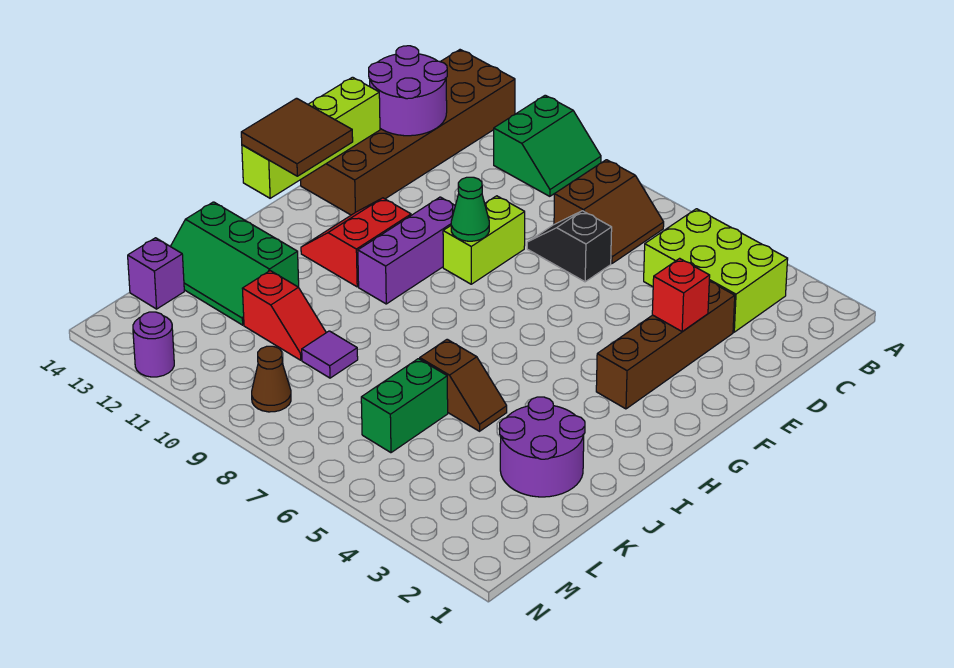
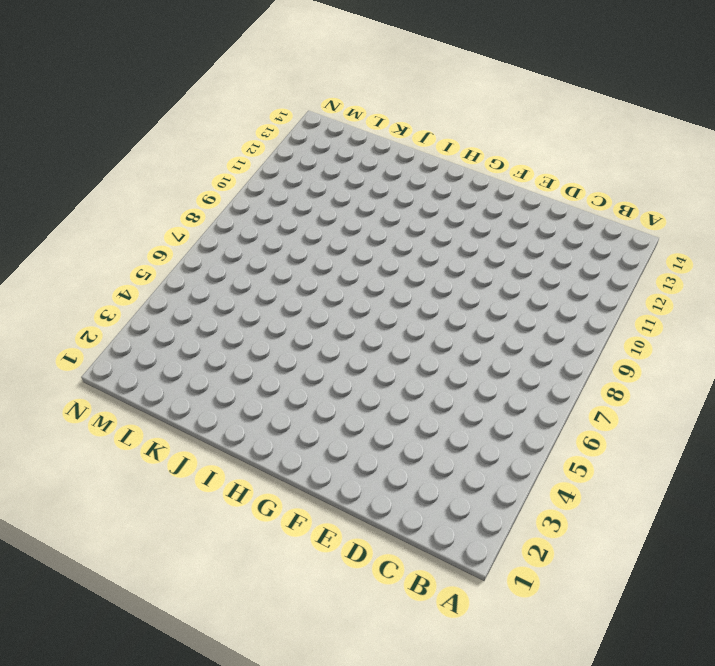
none -> green 2x2 slope [494,95,601,196]
none -> brown 2x6 brick [301,50,515,215]
none -> lime 2x3 brick [644,209,788,332]

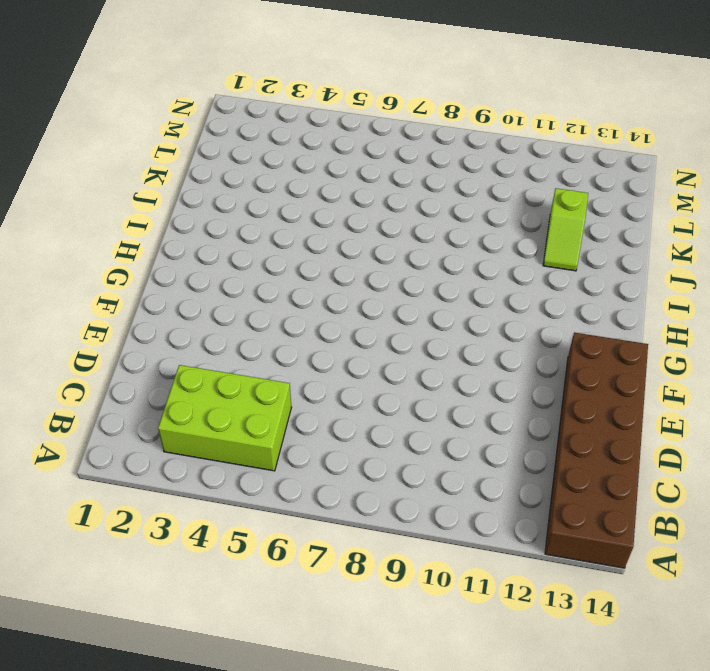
lime 1x2 slope [543,188,588,271] -> green 2x3 slope [170,202,299,325]
none -> green 2x2 slope [494,95,601,196]
none -> brown 2x2 slope [554,160,664,264]
none -> brown 1x4 brick [596,282,735,409]

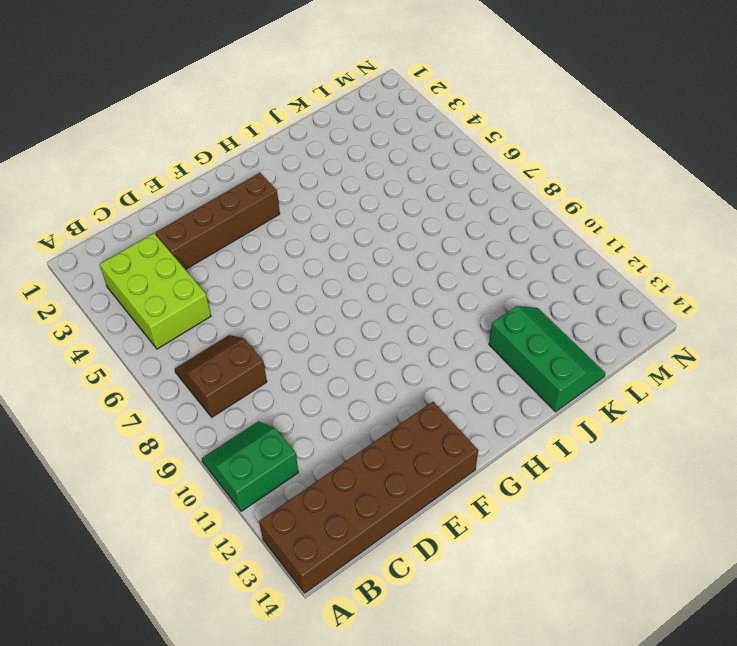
none -> black 1x2 slope [527,211,612,282]
none -> lime 1x2 brick [443,196,525,284]
none -> purple 1x3 brick [358,197,455,304]

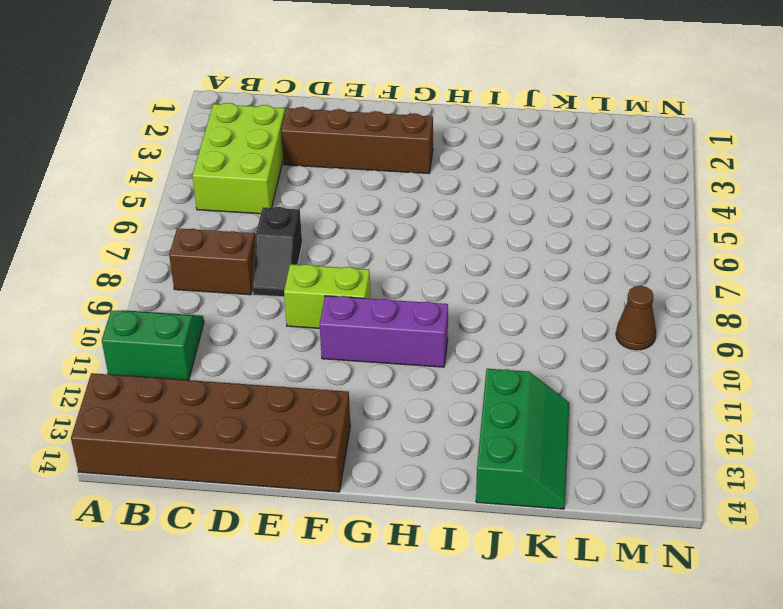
none -> red 2x2 slope [301,198,411,287]
none -> purple 2x2 round brick [500,397,585,497]
none -> brown 1x2 slope [420,339,507,431]

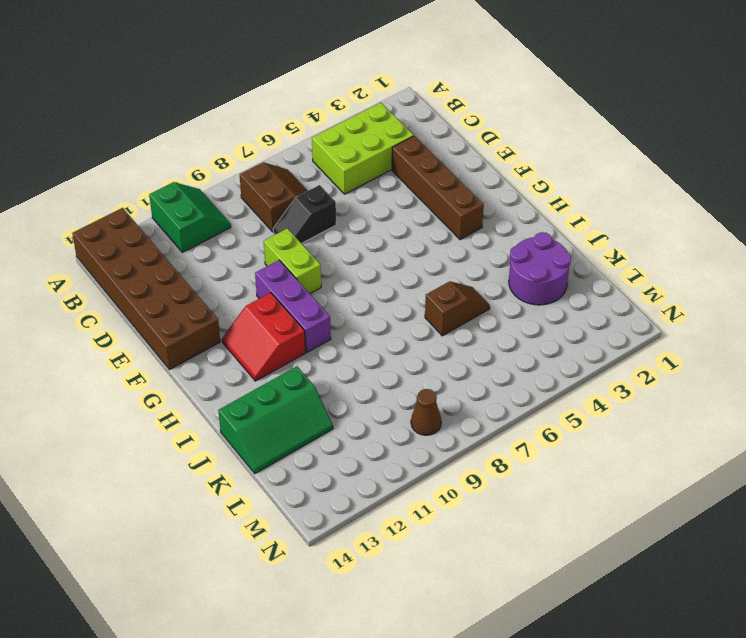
none -> green 1x2 brick [361,359,448,453]
none -> purple 1x1 tile [302,331,358,378]
none -> red 1x2 slope [242,271,326,360]

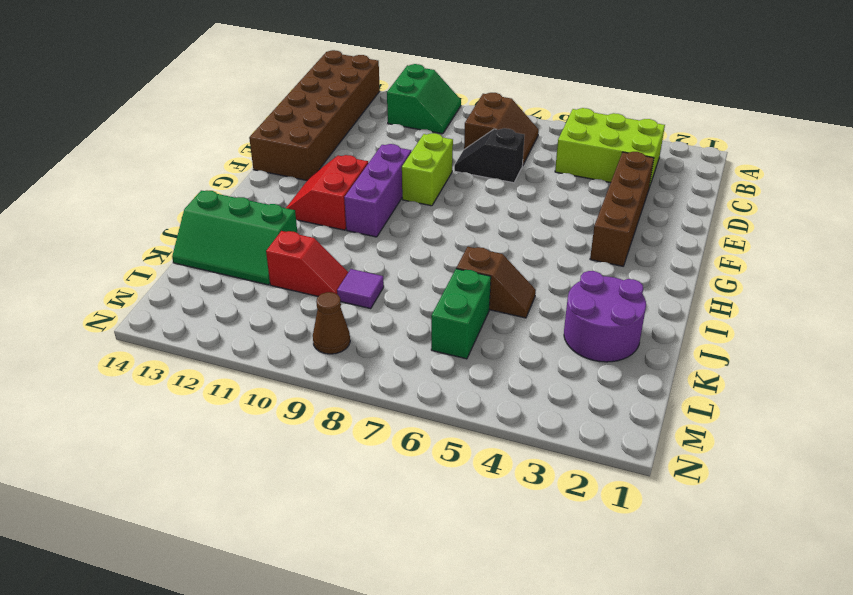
none -> purple 1x1 brick [128,238,184,309]
none -> purple 1x1 round brick [133,312,174,377]
none -> purple 2x2 round brick [369,46,447,136]

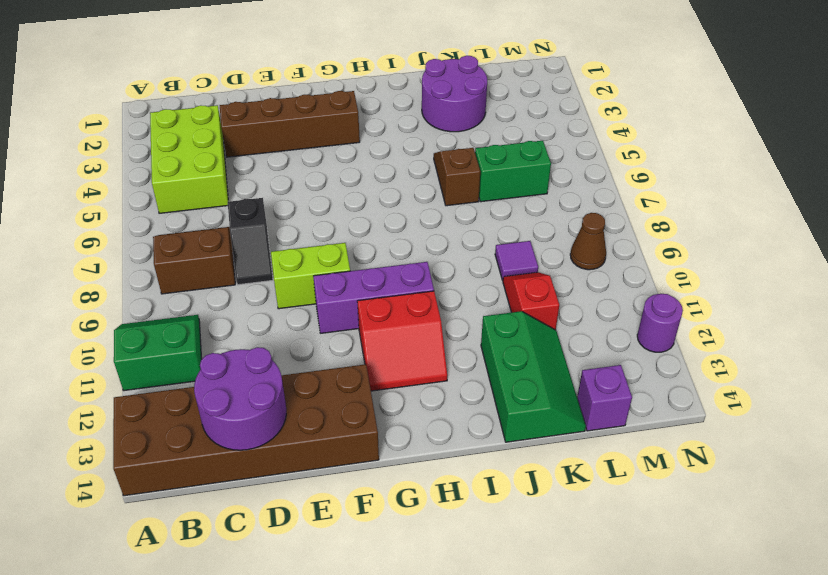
none -> red 1x1 brick [652,258,710,332]
none -> lime 1x4 brick [242,77,380,198]
none -> green 1x1 cone [451,177,489,241]

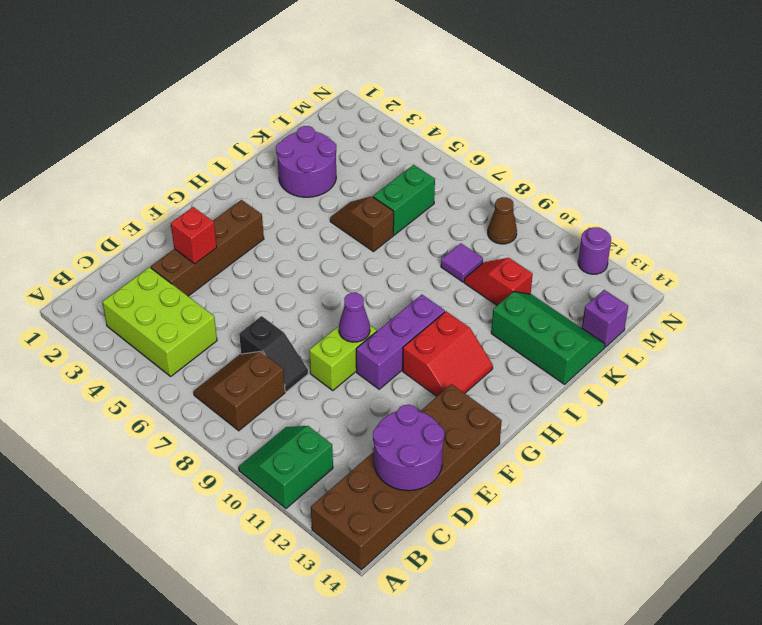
purple 1x1 cone [339,293,370,342] -> green 1x1 cone [451,177,489,241]
none -> lime 1x4 brick [242,77,380,198]
none -> brown 2x2 tile [241,98,353,176]

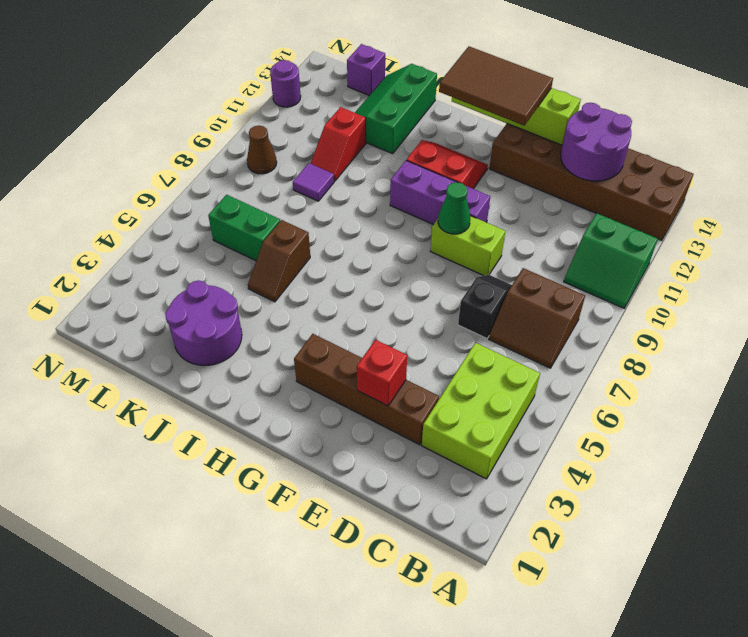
brown 2x3 tile [439,46,553,126] -> brown 2x2 tile [241,98,353,176]

